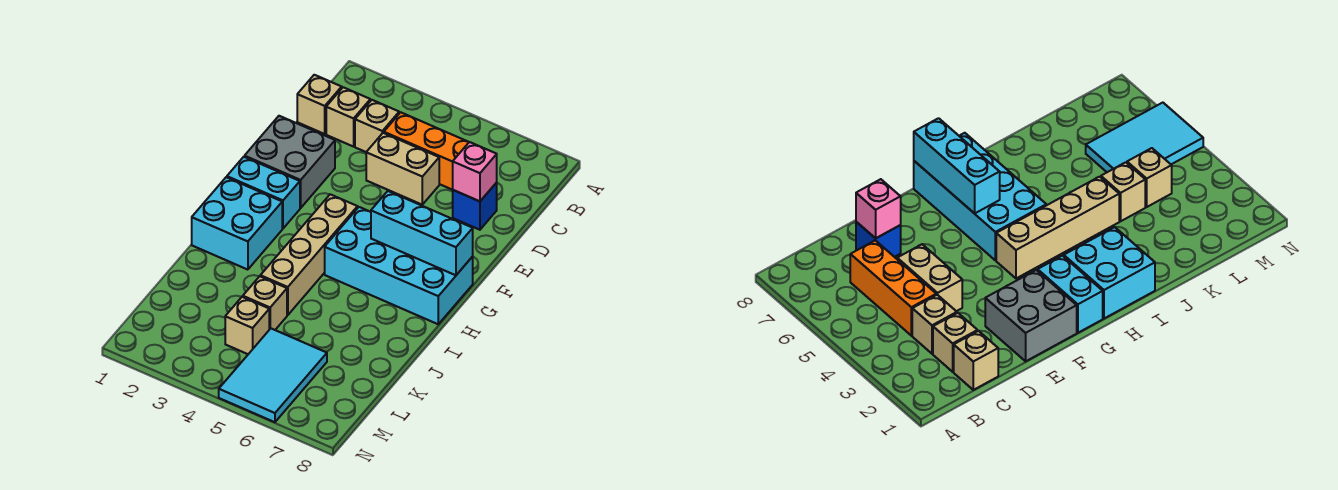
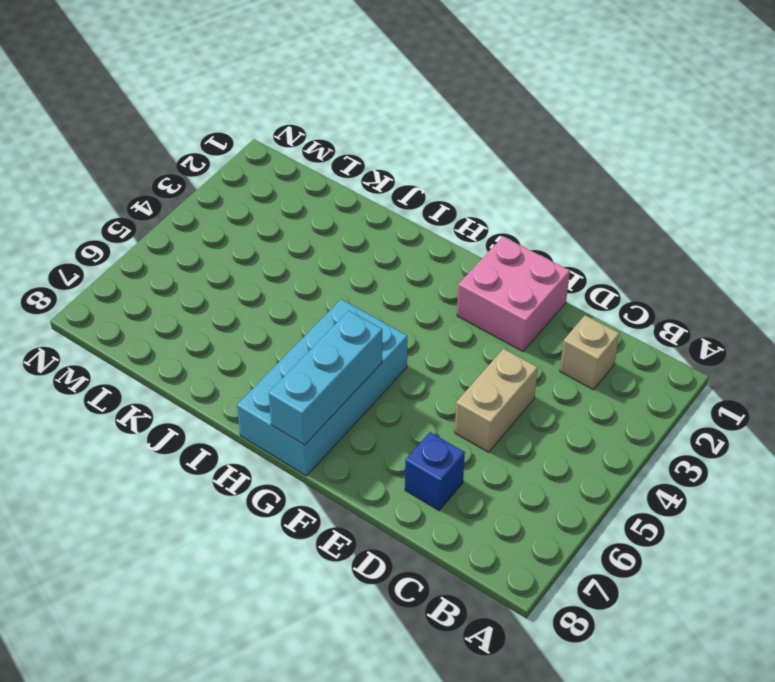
pink 2x2 brick [457,237,570,351] -> grey 2x2 brick [245,116,335,208]
none -> tan 1x1 brick [297,75,342,134]
none -> tan 1x1 brick [355,100,399,152]
none -> orange 1x3 brick [384,112,469,190]

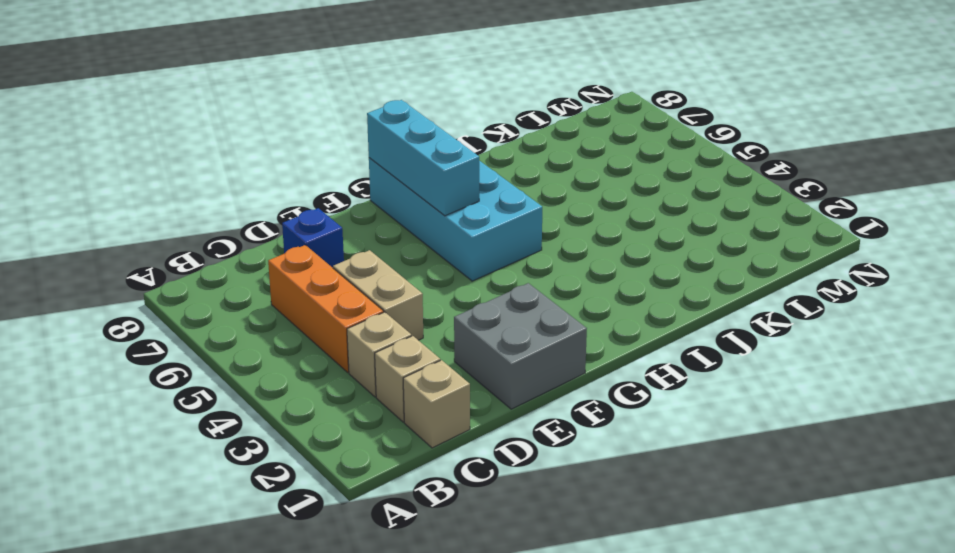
none -> cyan 1x2 brick [227,157,300,228]
none -> tan 1x4 brick [260,194,358,315]
none -> cyan 2x2 brick [192,177,282,270]

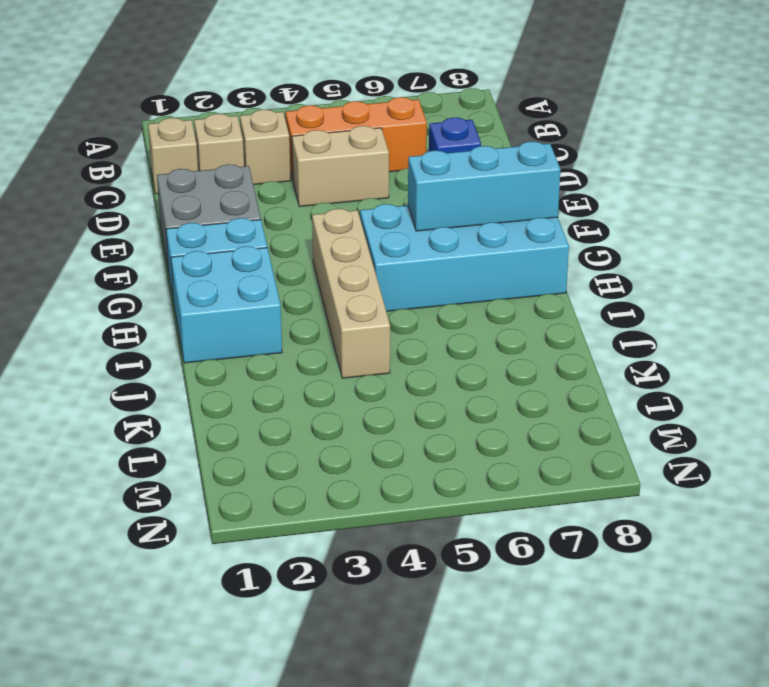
none -> tan 1x1 brick [243,276,287,330]
none -> tan 1x1 brick [225,297,269,354]
none -> cyan 2x3 tile [219,329,327,422]

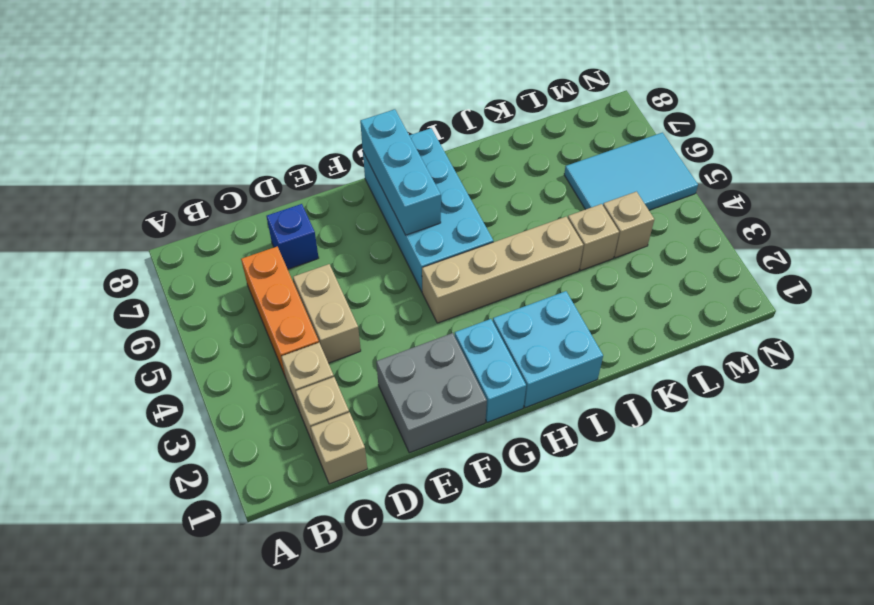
none -> pink 1x1 brick [453,142,497,201]

